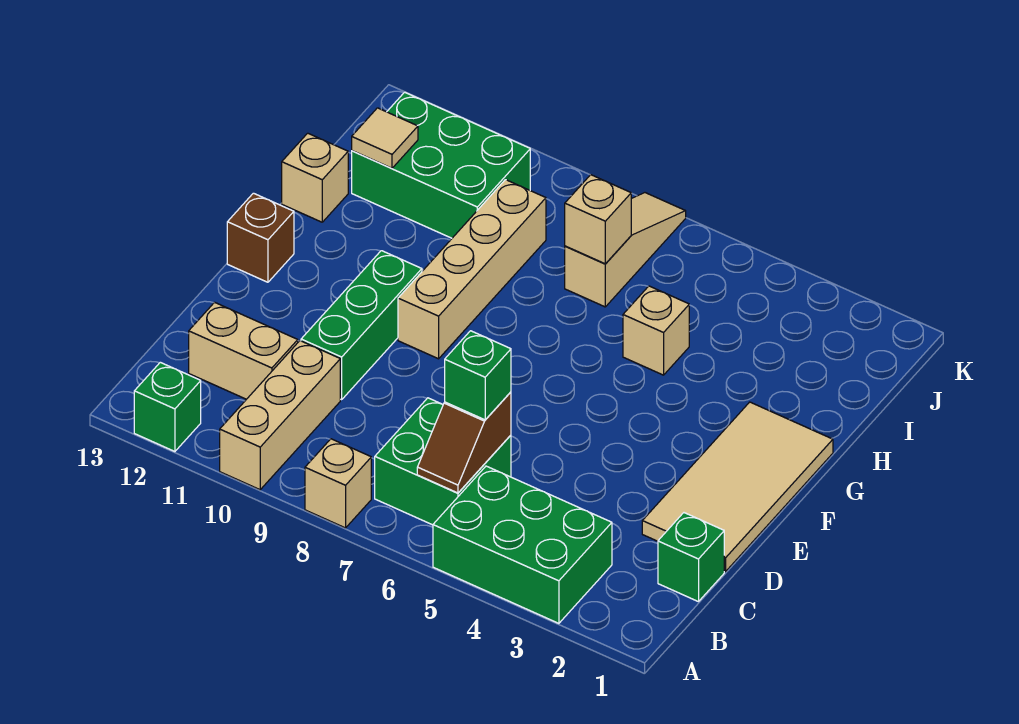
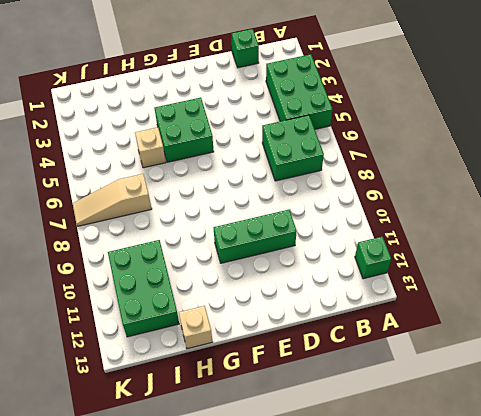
green 2x2 brick [154,98,214,162] -> none
none -> tan 1x1 brick [305,439,371,528]
none -> tan 1x3 brick [220,341,340,490]
none -> tan 1x2 brick [189,302,298,399]

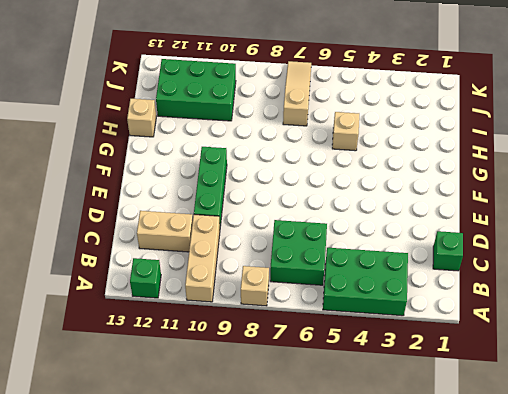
none -> tan 2x4 tile [642,402,833,572]
none -> tan 1x4 brick [398,180,546,359]
none -> brown 1x1 brick [227,193,294,282]

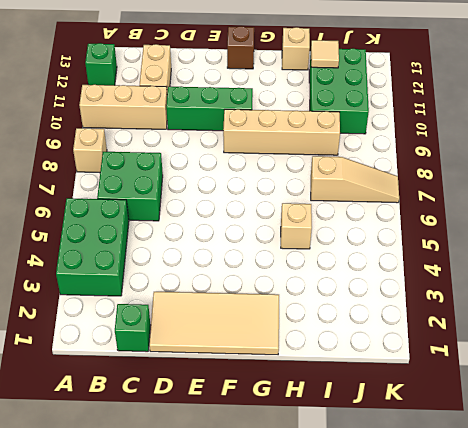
none -> brown 1x2 slope [417,392,511,493]
none -> tan 1x1 brick [565,175,631,264]
none -> green 1x1 brick [445,331,511,420]

